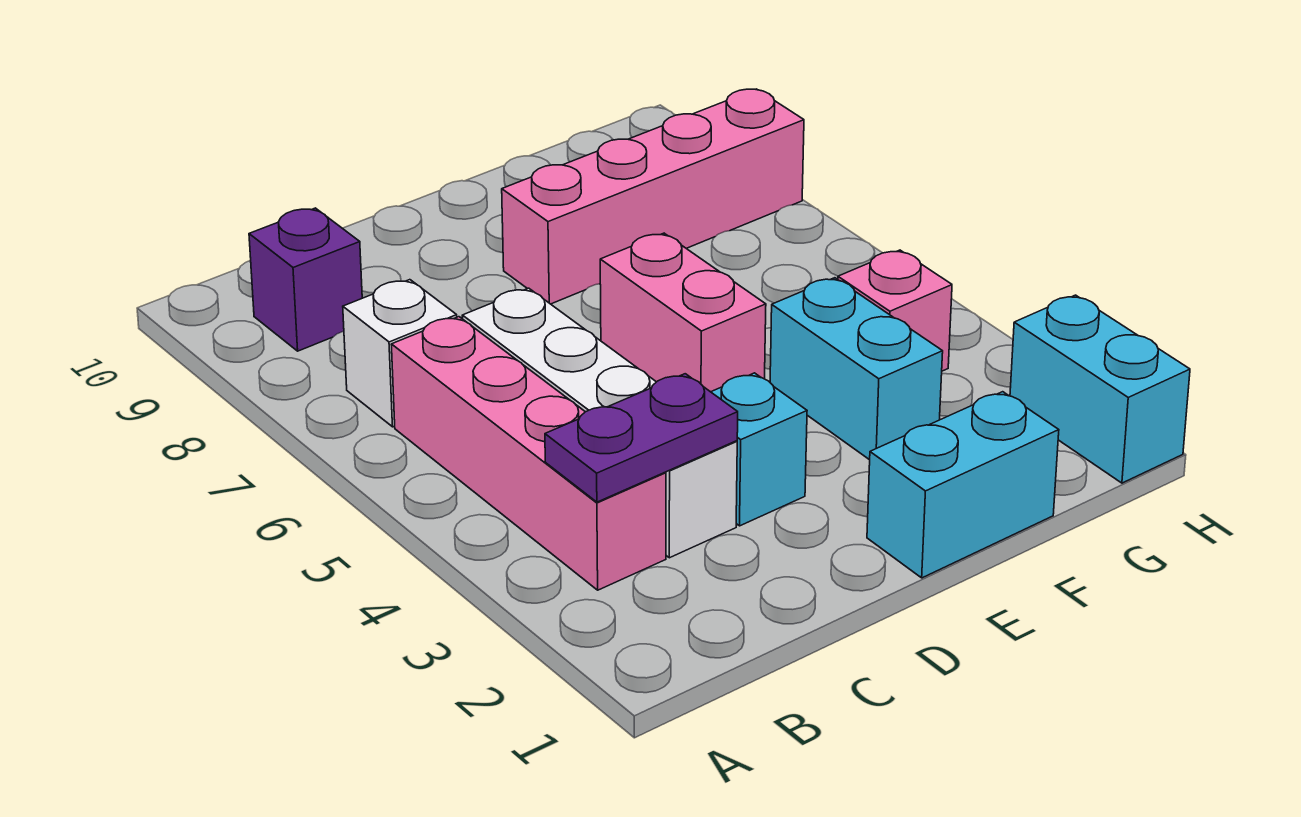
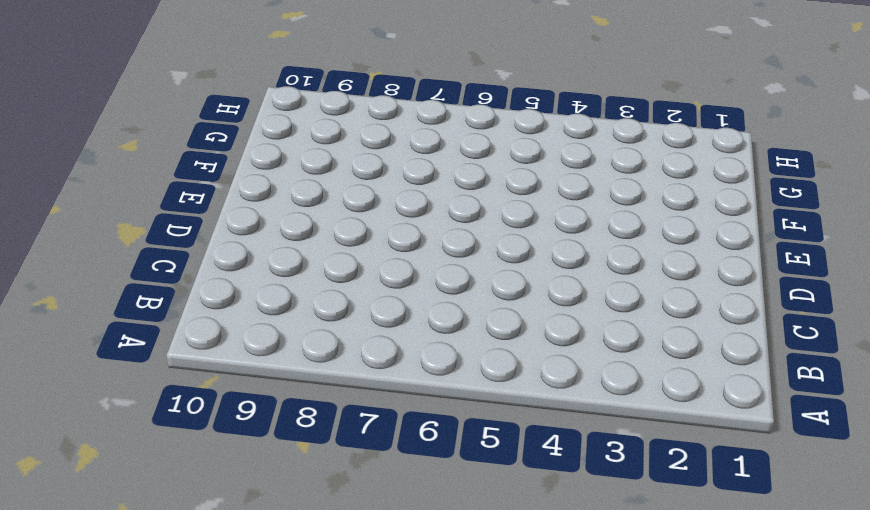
none -> pink 1x4 brick [391,317,666,590]
none -> white 1x1 brick [343,280,457,427]
none -> purple 1x1 brick [249,208,362,351]

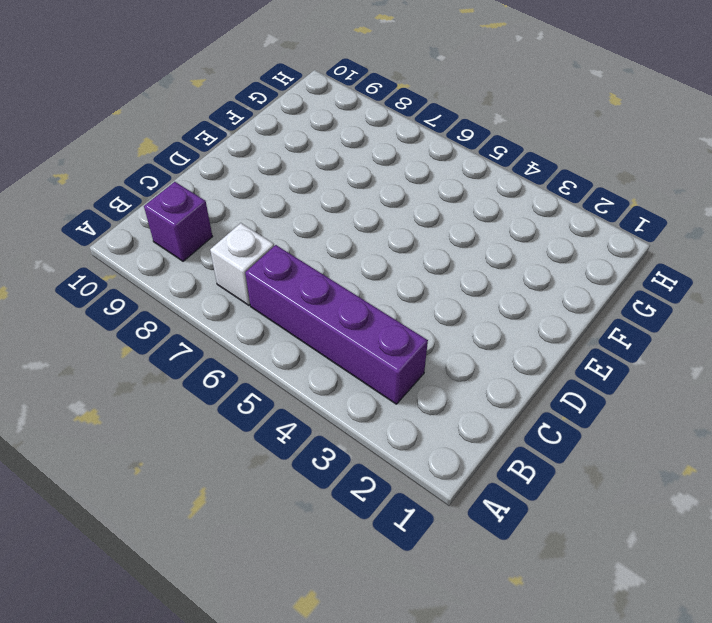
purple 1x4 brick [245,245,428,404] -> pink 1x4 brick [391,317,666,590]
none -> white 1x4 brick [462,288,737,558]
none -> cyan 1x1 brick [711,373,807,526]
none -> cyan 1x2 brick [867,392,1059,578]

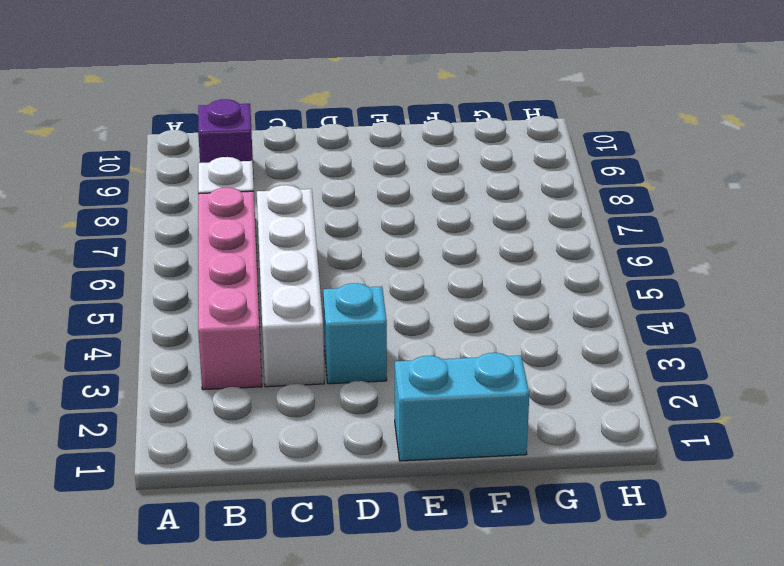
none -> pink 1x2 brick [600,233,766,392]
none -> pink 1x4 brick [502,89,804,304]
none -> cyan 1x2 brick [770,278,943,460]

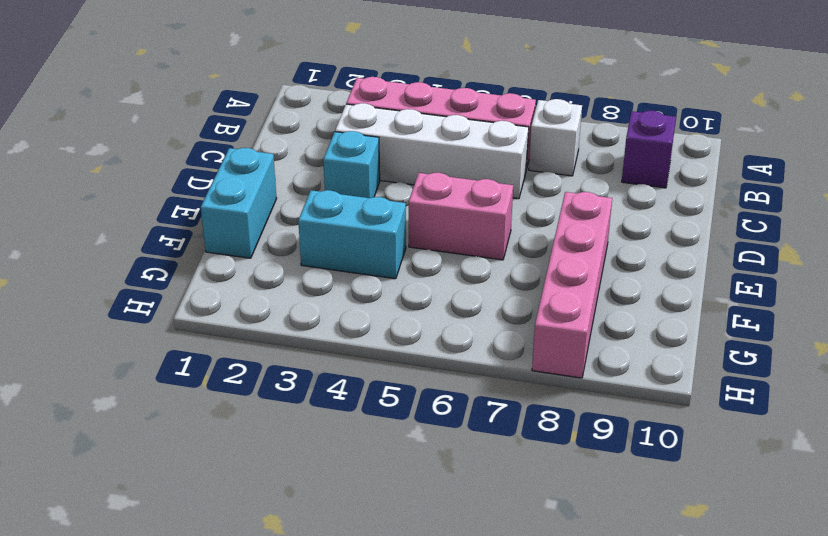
none -> pink 1x1 brick [838,250,952,371]
none -> cyan 1x2 brick [1010,295,1190,483]
none -> purple 1x2 plate [545,374,738,502]

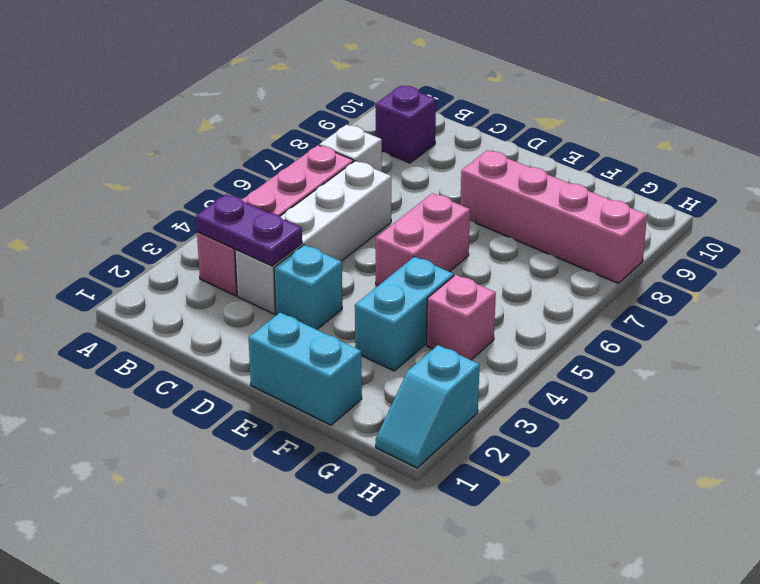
cyan 1x2 slope [376,345,480,468] -> cyan 1x2 brick [1010,295,1190,483]

